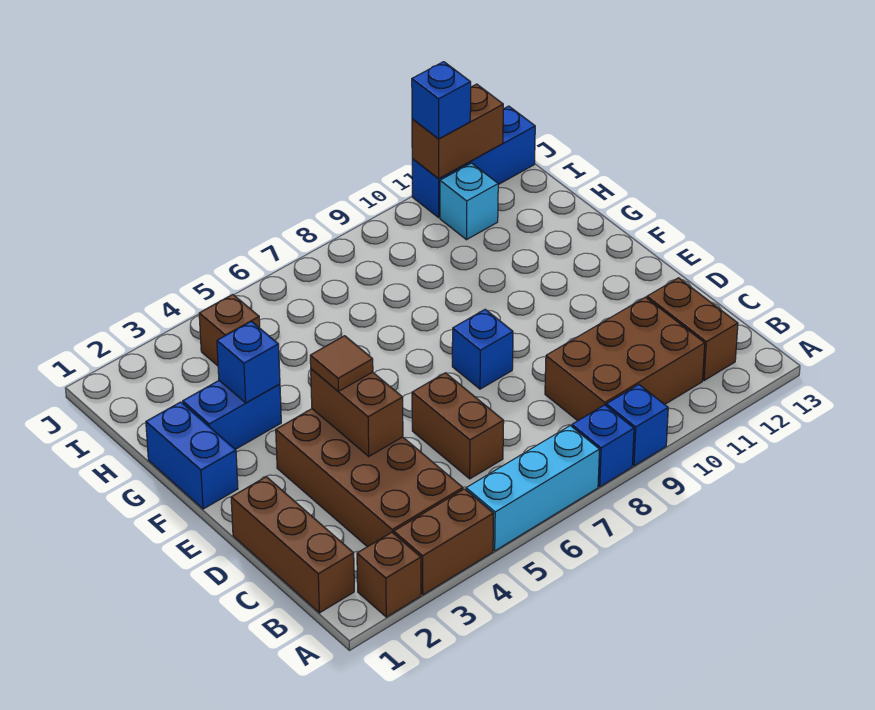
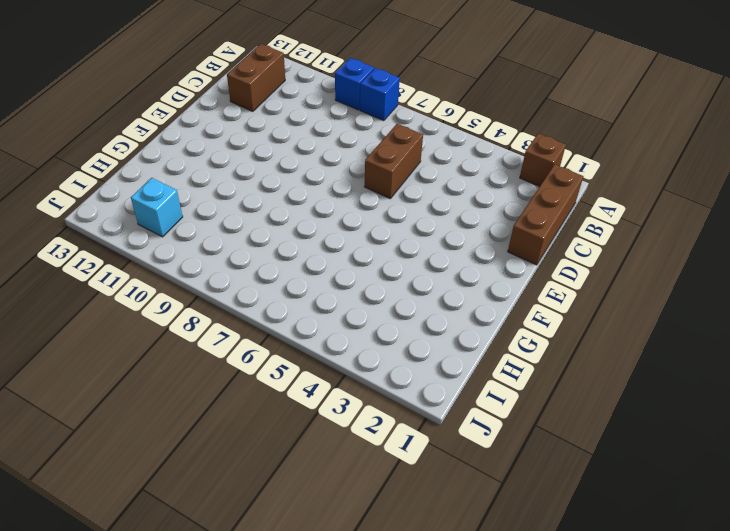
none -> brown 1x2 brick [394,489,494,595]
none -> cyan 1x3 brick [466,426,599,551]
none -> brown 2x4 brick [276,409,463,547]

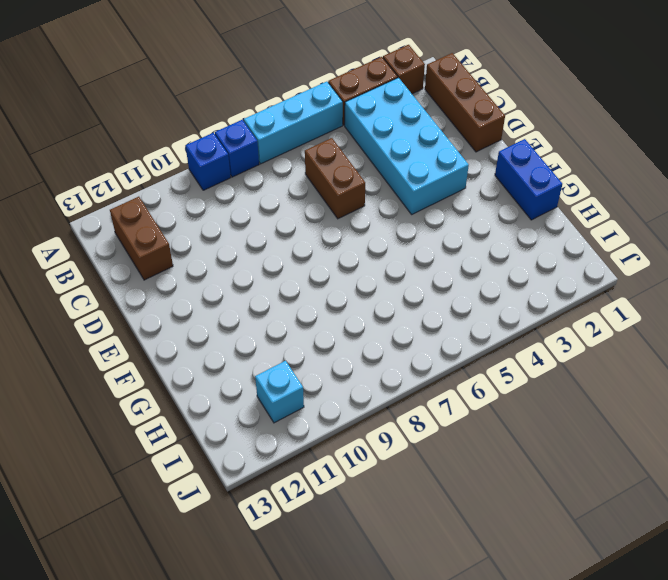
cyan 2x4 brick [345,78,469,214] -> brown 2x4 brick [276,409,463,547]
none -> brown 2x3 brick [545,297,705,421]
none -> blue 1x1 brick [452,309,513,389]
none -> blue 1x2 brick [183,381,281,449]

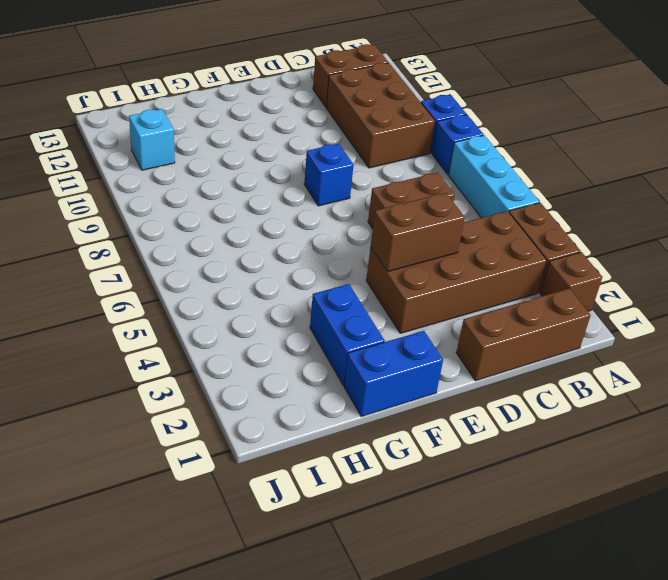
none -> brown 1x1 brick [199,295,260,366]
none -> blue 1x3 brick [412,106,535,218]
none -> blue 1x1 brick [217,321,280,403]

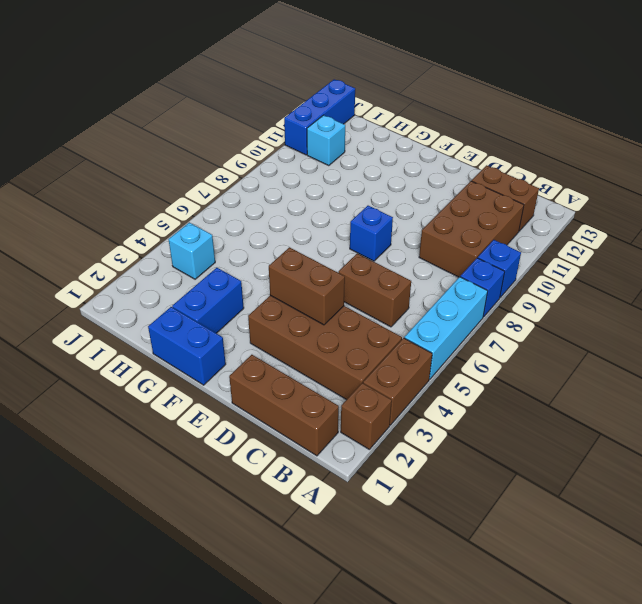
cyan 1x1 brick [168,222,215,279] -> brown 1x1 brick [199,295,260,366]
none -> blue 1x1 brick [217,321,280,403]
none -> brown 1x2 brick [412,84,503,179]
none -> brown 1x1 tile [310,336,373,391]

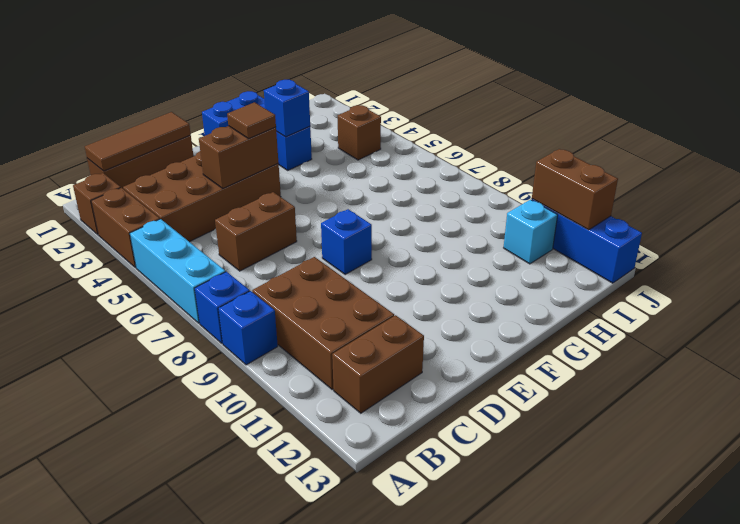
brown 1x3 tile [85,112,191,171] -> none
none -> blue 1x1 brick [412,62,471,139]

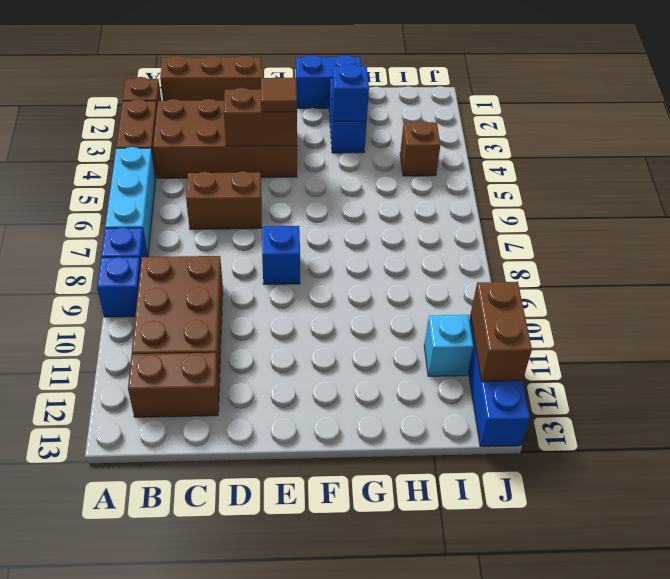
none -> blue 1x1 brick [412,62,471,139]

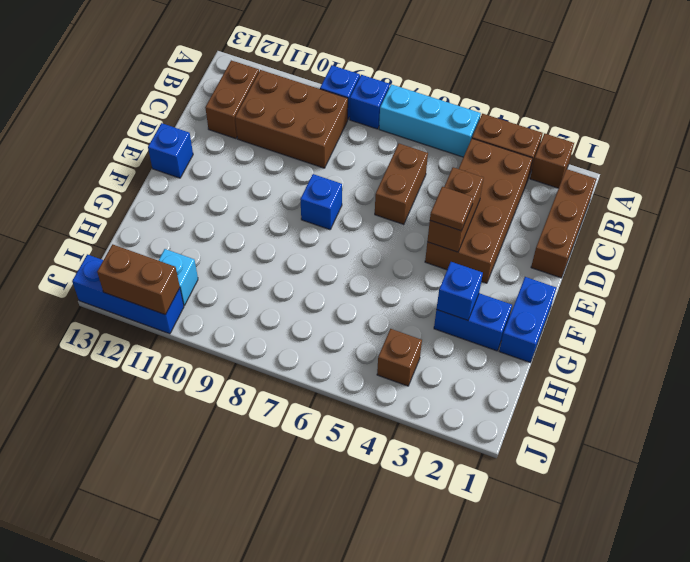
blue 1x1 brick [148,123,193,178] -> blue 1x1 brick moved to [412,62,471,139]

